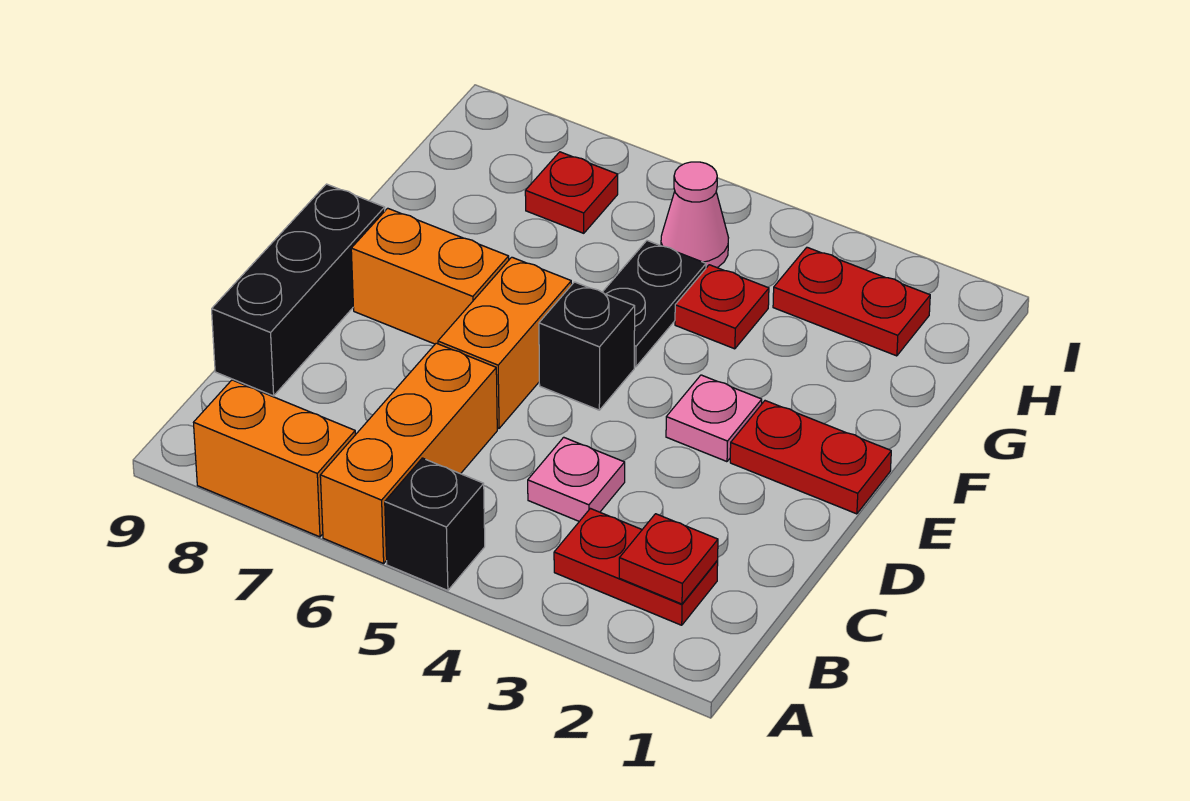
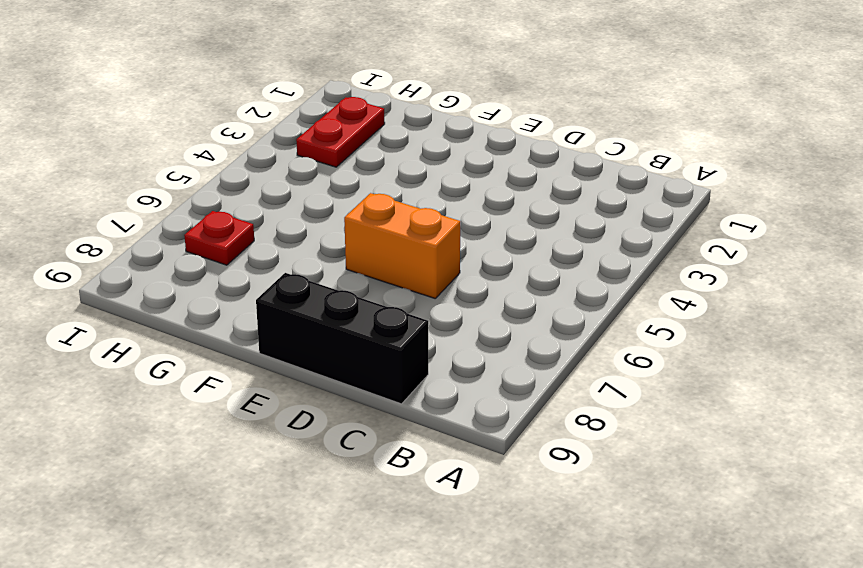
none -> black 1x1 brick [385,458,485,590]
none -> orange 1x3 brick [320,343,497,564]
none -> orange 1x2 brick [194,380,355,537]

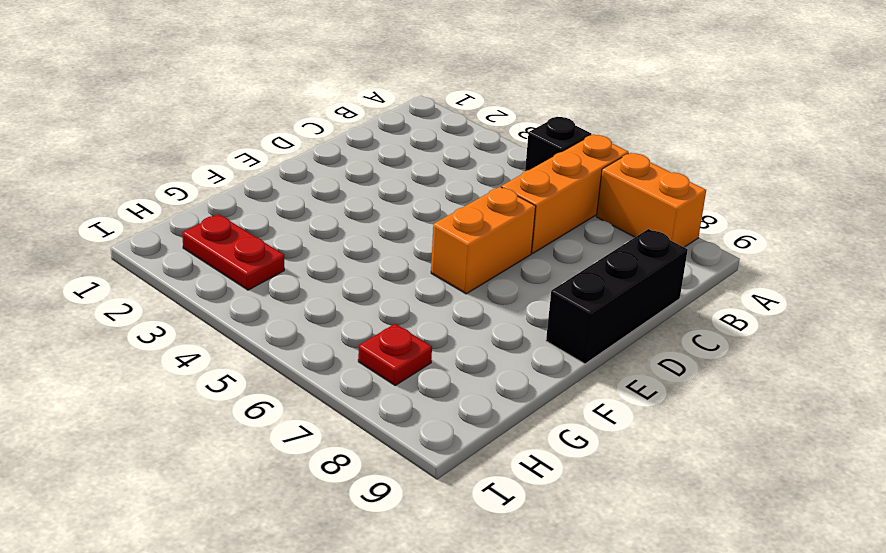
none -> red 1x2 plate [554,508,718,625]
none -> pink 1x1 plate [528,437,625,521]
none -> red 1x2 plate [730,401,891,514]

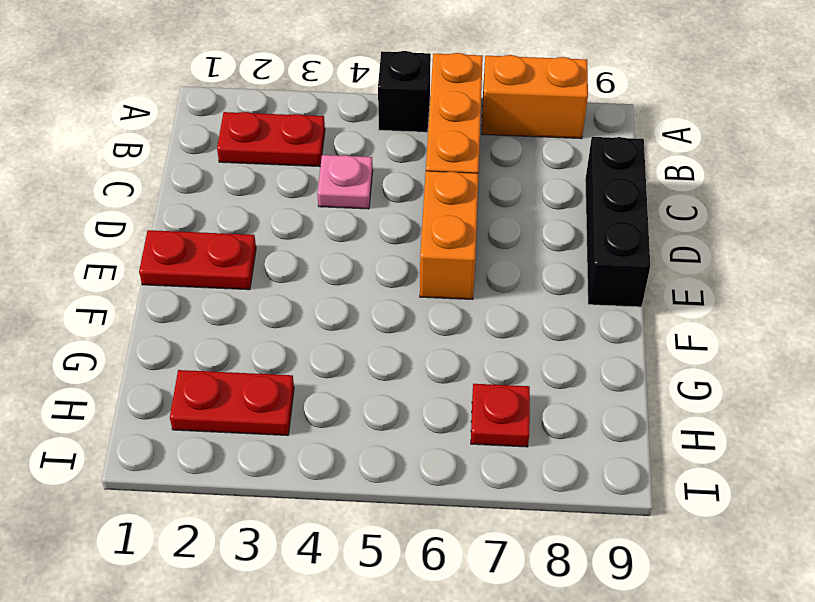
none -> pink 1x1 plate [666,375,762,462]
none -> black 1x1 brick [539,282,635,410]
none -> orange 1x2 brick [351,208,509,344]

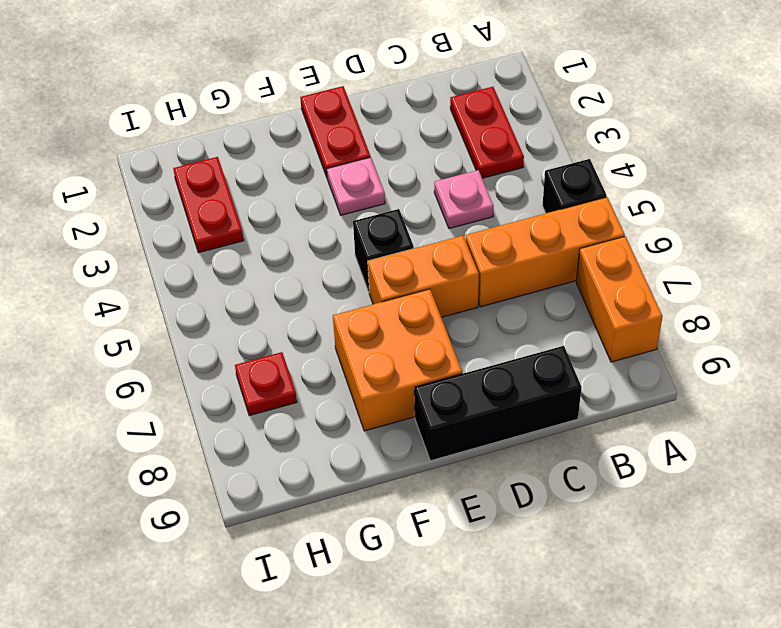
orange 2x2 brick [333,289,462,431] -> orange 1x2 brick [351,208,509,344]
none -> black 1x2 plate [603,241,706,367]
none -> red 1x1 plate [675,265,769,349]
none -> pink 1x1 cone [661,162,728,268]

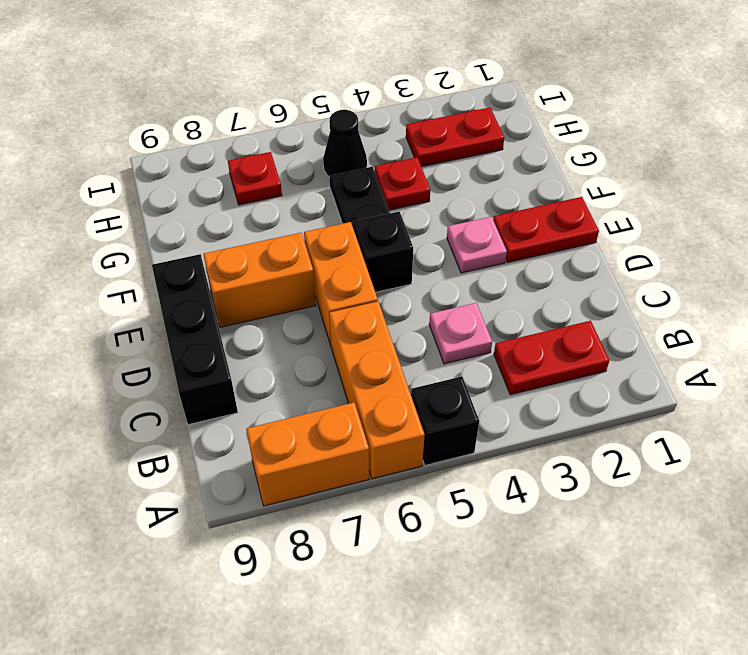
black 1x1 cone [323,110,367,177] -> pink 1x1 cone [661,162,728,268]
none -> red 1x1 plate [619,514,718,604]

